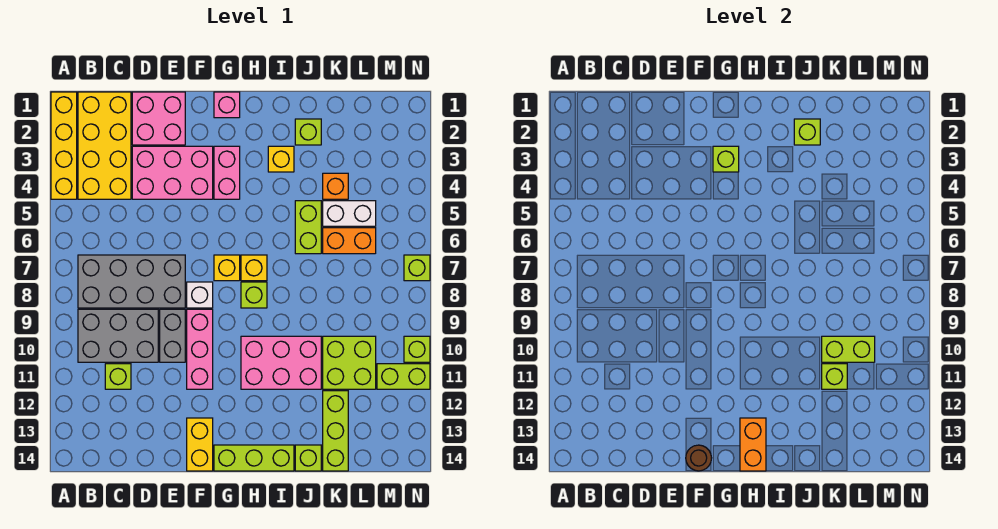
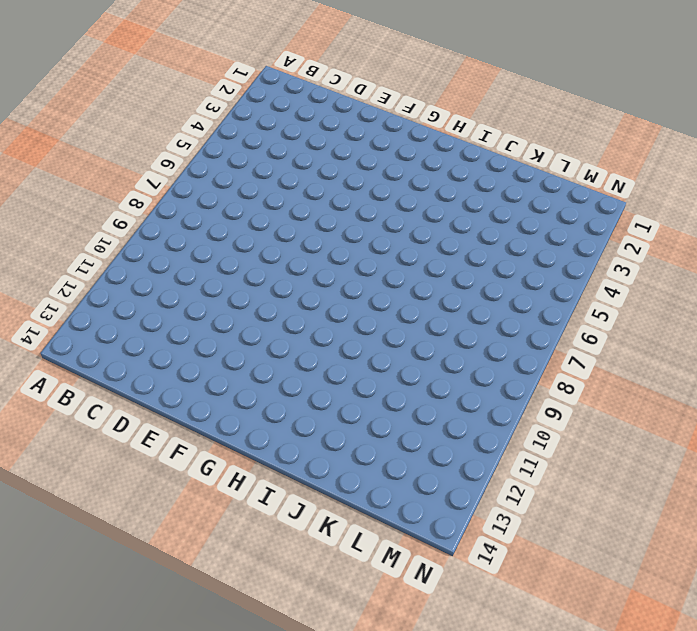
none -> yellow 1x4 brick [51,92,77,199]
none -> yellow 2x4 brick [78,92,131,199]
none -> grey 2x4 brick [78,255,185,308]
none -> grey 2x3 brick [78,309,158,362]

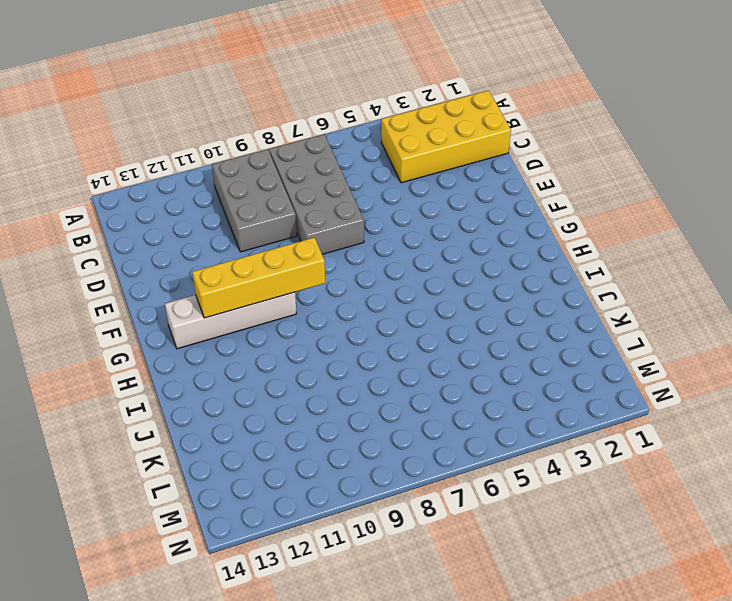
yellow 1x4 brick [192,237,325,318] -> yellow 1x4 brick moved to [51,92,77,199]
white 1x4 brick [165,292,296,349] -> none
none -> lime 1x1 brick [105,364,131,389]
none -> pink 2x2 brick [132,92,185,145]
none -> pink 2x3 brick [132,146,213,199]
none -> grey 1x2 brick [160,309,185,362]

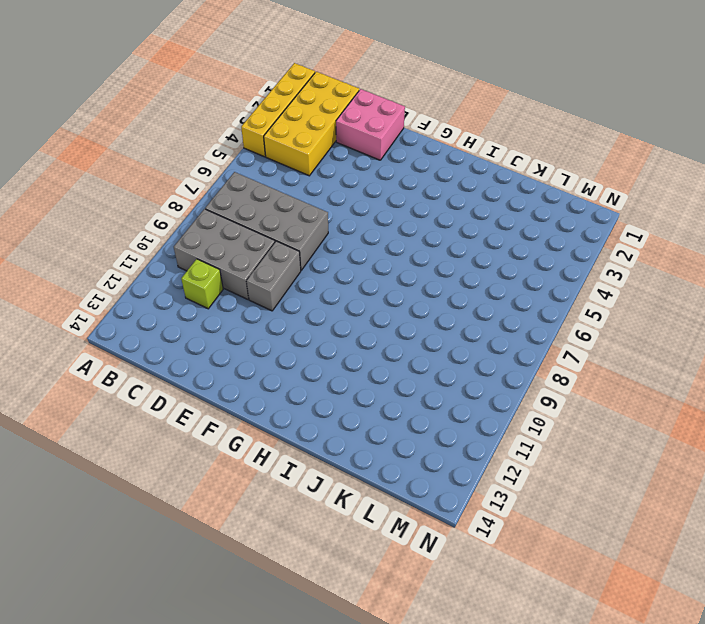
none -> pink 2x3 brick [132,146,213,199]
none -> white 1x1 brick [187,282,213,308]
none -> pink 1x3 brick [187,309,213,389]
none -> yellow 1x2 brick [187,418,213,471]

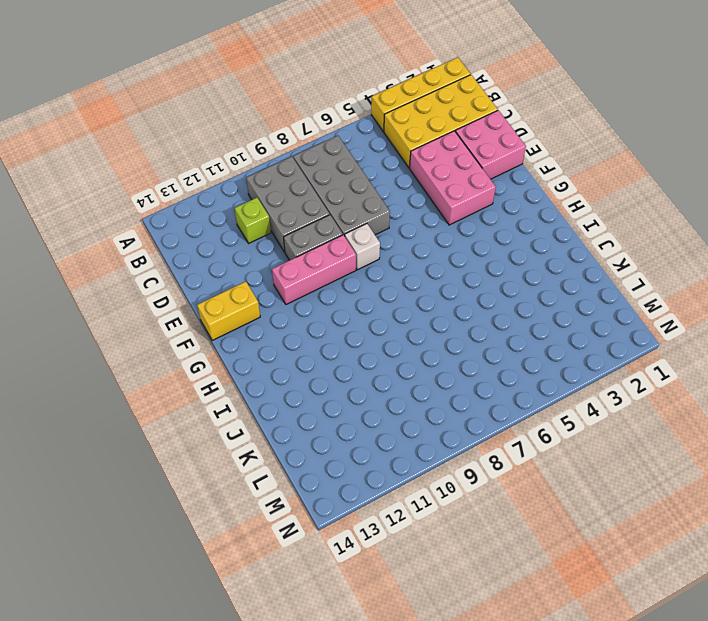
none -> pink 1x1 brick [214,92,240,118]
none -> pink 1x2 brick [214,146,240,199]
none -> yellow 1x1 brick [214,255,240,281]
none -> lime 1x3 brick [214,445,294,471]

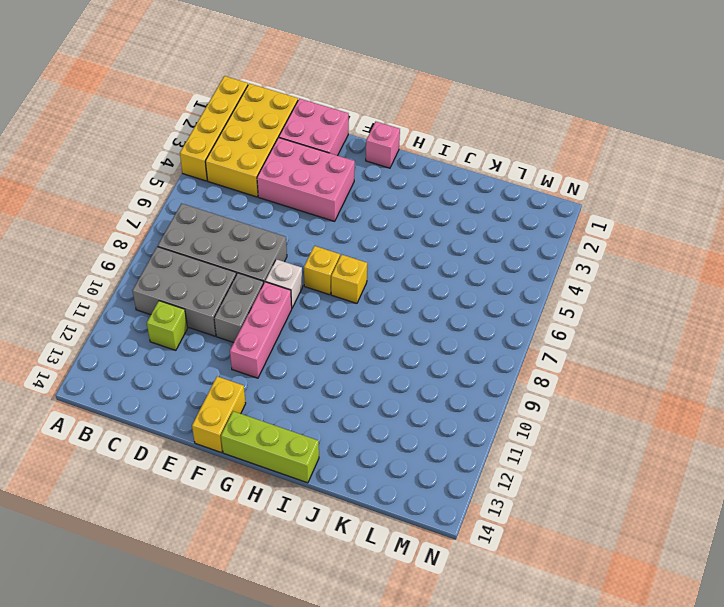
none -> pink 1x2 brick [214,146,240,199]
none -> lime 1x1 brick [241,282,267,308]
none -> pink 2x3 brick [241,336,321,389]
none -> yellow 1x1 brick [268,146,294,172]

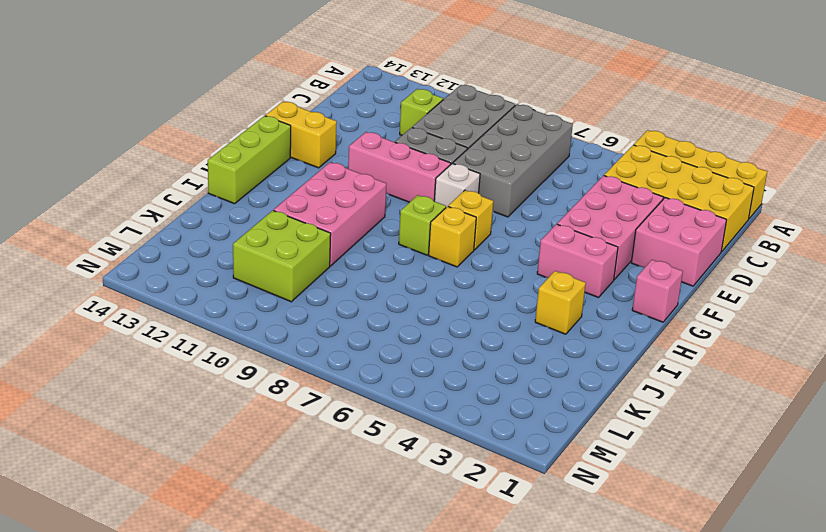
none -> lime 1x1 brick [295,119,321,145]
none -> lime 1x2 brick [295,201,321,254]
none -> lime 1x1 brick [295,445,321,471]
none -> orange 1x1 brick [323,173,348,199]

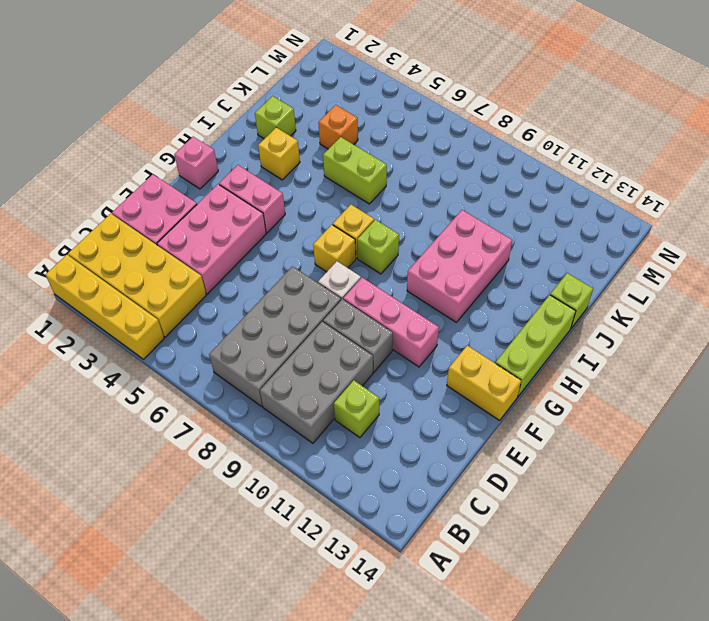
none -> white 1x2 brick [323,201,376,226]
none -> orange 1x2 brick [323,228,376,254]
none -> lime 2x2 brick [323,336,376,389]
none -> lime 1x3 brick [323,391,348,471]

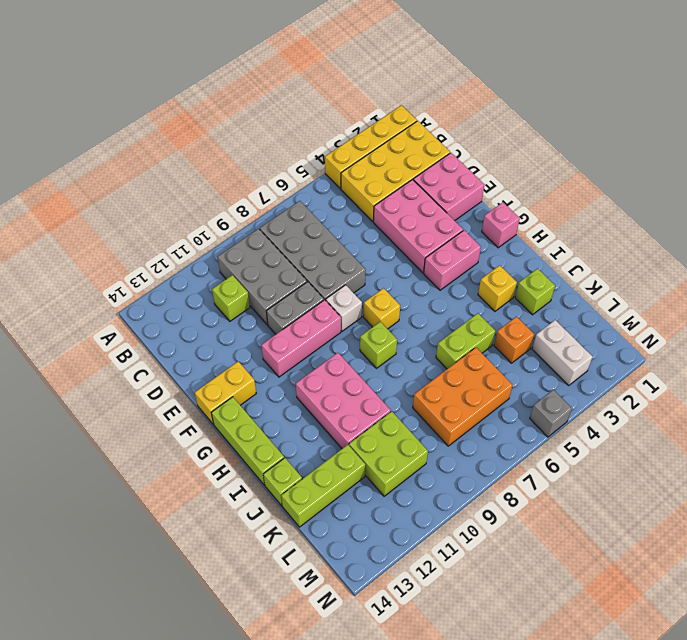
orange 2x3 brick [413,348,513,446] -> orange 1x2 brick [323,228,376,254]
white 1x2 brick [532,320,593,386] -> white 1x2 brick moved to [323,201,376,226]
grey 1x1 brick [530,390,572,437] -> none
none -> yellow 1x1 brick [241,255,267,281]
none -> lime 1x2 brick [377,364,430,389]
none -> lime 1x1 brick [404,255,430,281]
none -> lime 1x1 brick [404,336,430,362]

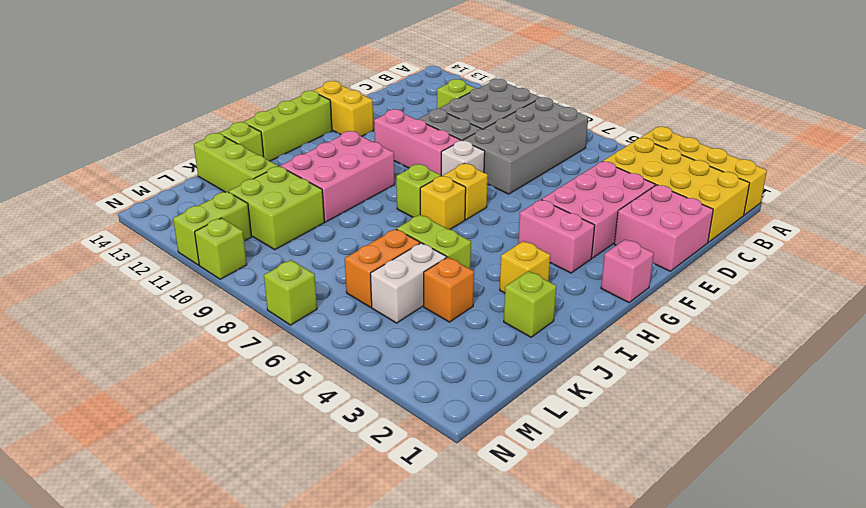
none -> brown 1x1 round brick [686,445,711,471]
none -> lime 1x1 brick [713,146,739,172]
none -> orange 1x2 brick [740,418,766,471]
none -> lime 1x1 brick [794,119,820,145]

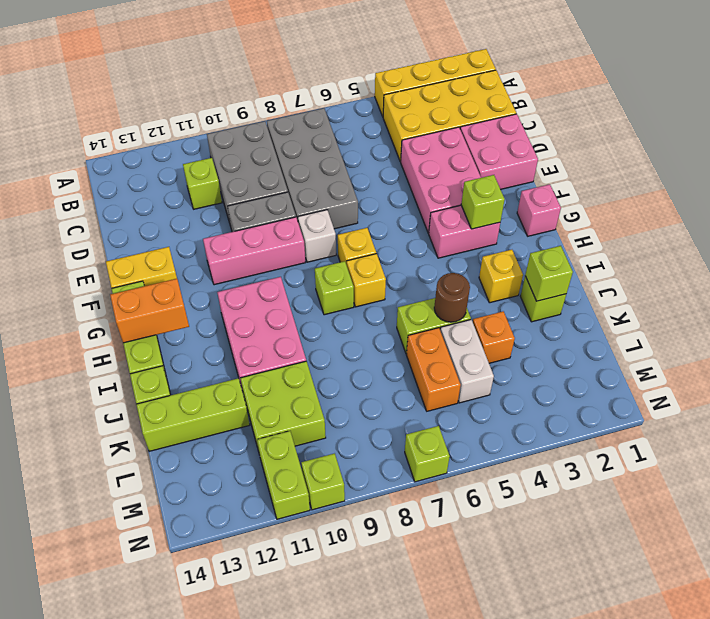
brown 1x1 round brick [434,273,470,322] -> brown 1x1 round brick moved to [686,445,711,471]
none -> lime 1x2 brick [822,336,875,362]
none -> lime 1x1 brick [822,364,847,389]

